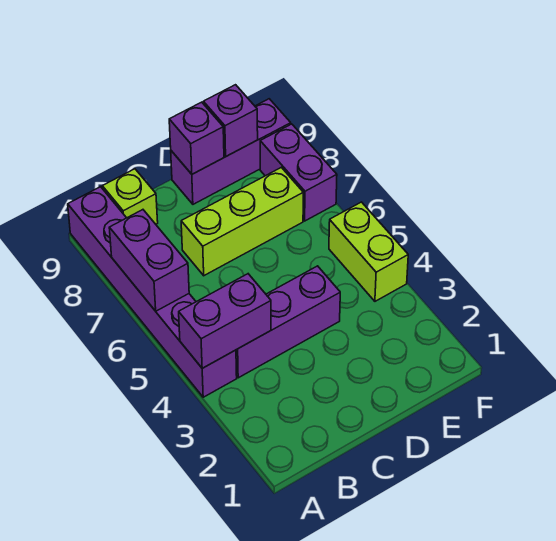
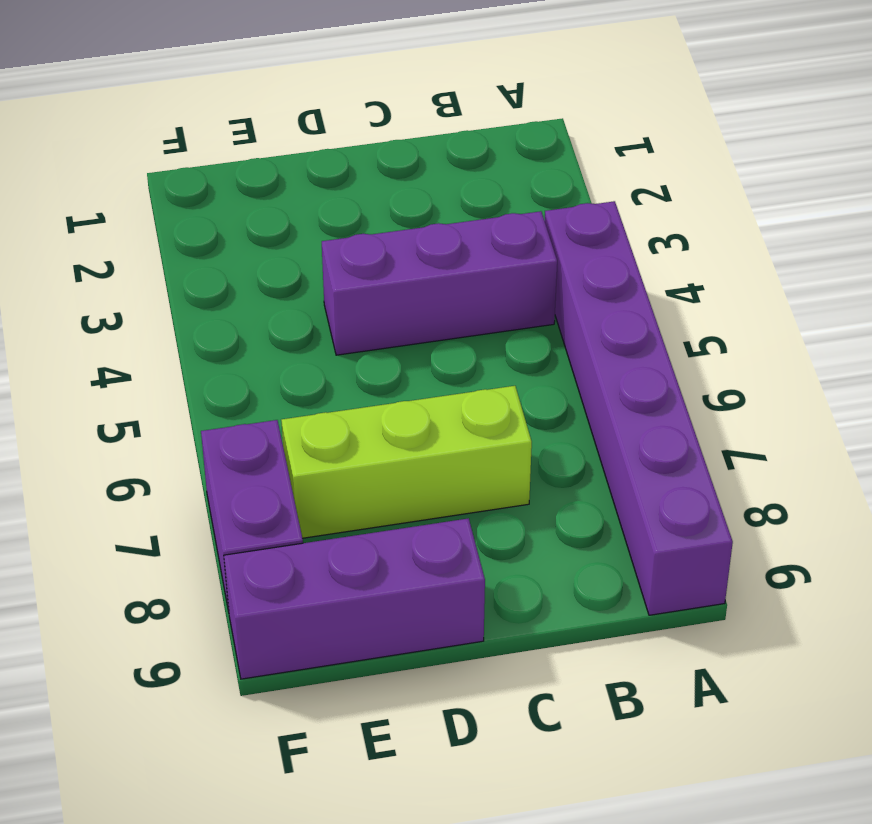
none -> lime 1x1 brick [102,169,158,224]
none -> lime 1x2 brick [329,202,408,301]

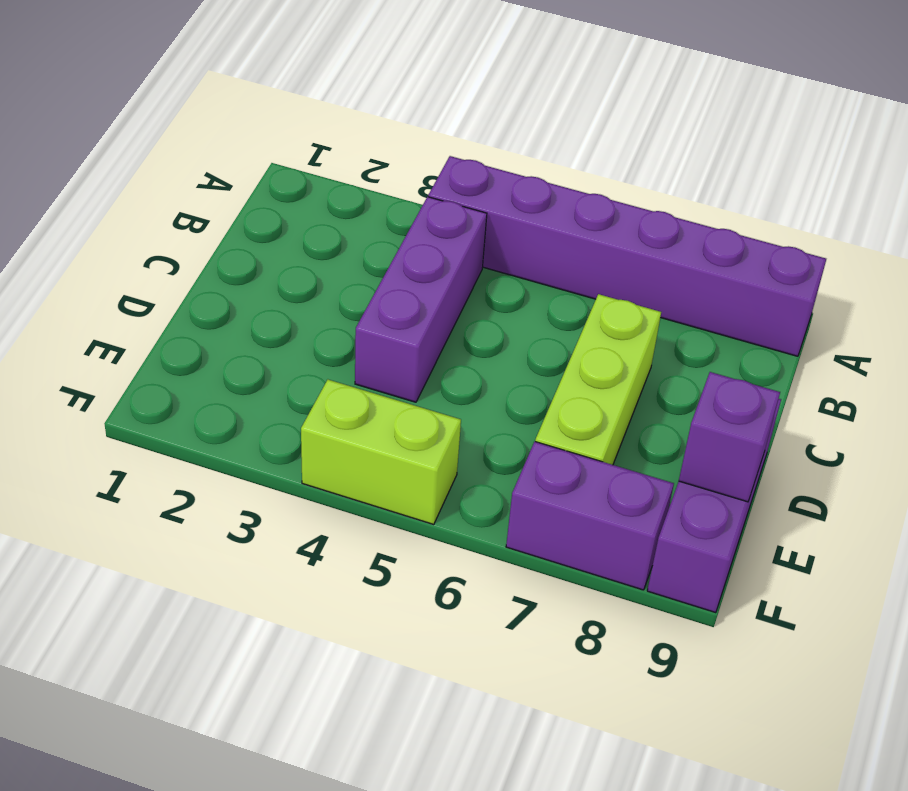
none -> lime 1x1 brick [102,169,158,224]
none -> purple 1x2 brick [179,274,271,368]

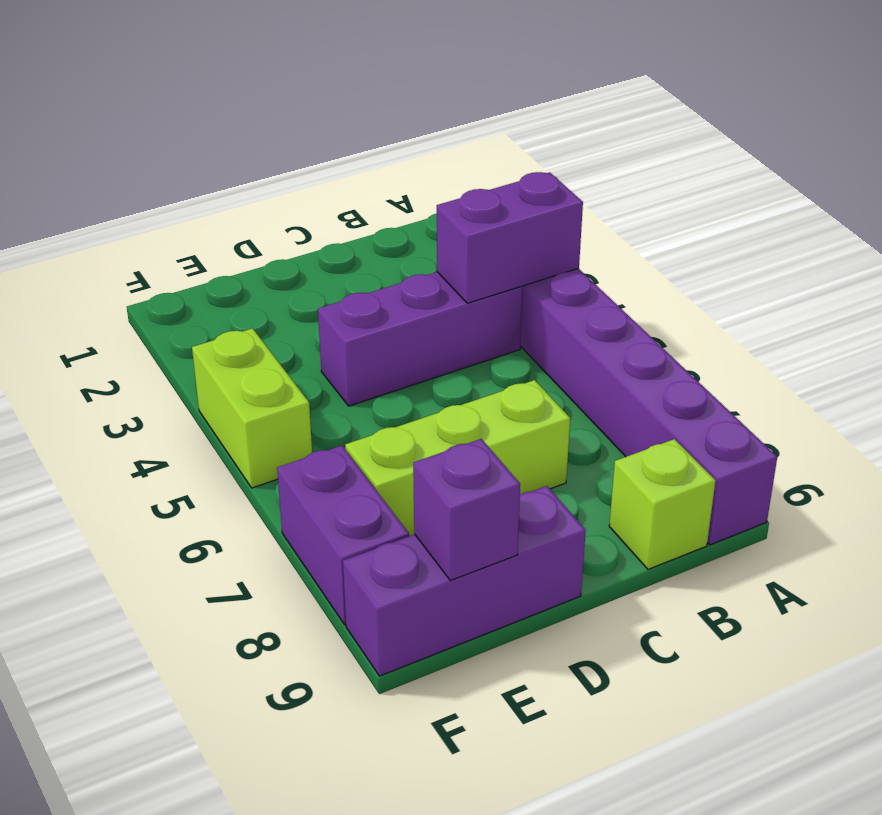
none -> purple 1x2 brick [109,210,189,311]
none -> purple 1x1 brick [169,102,224,174]

